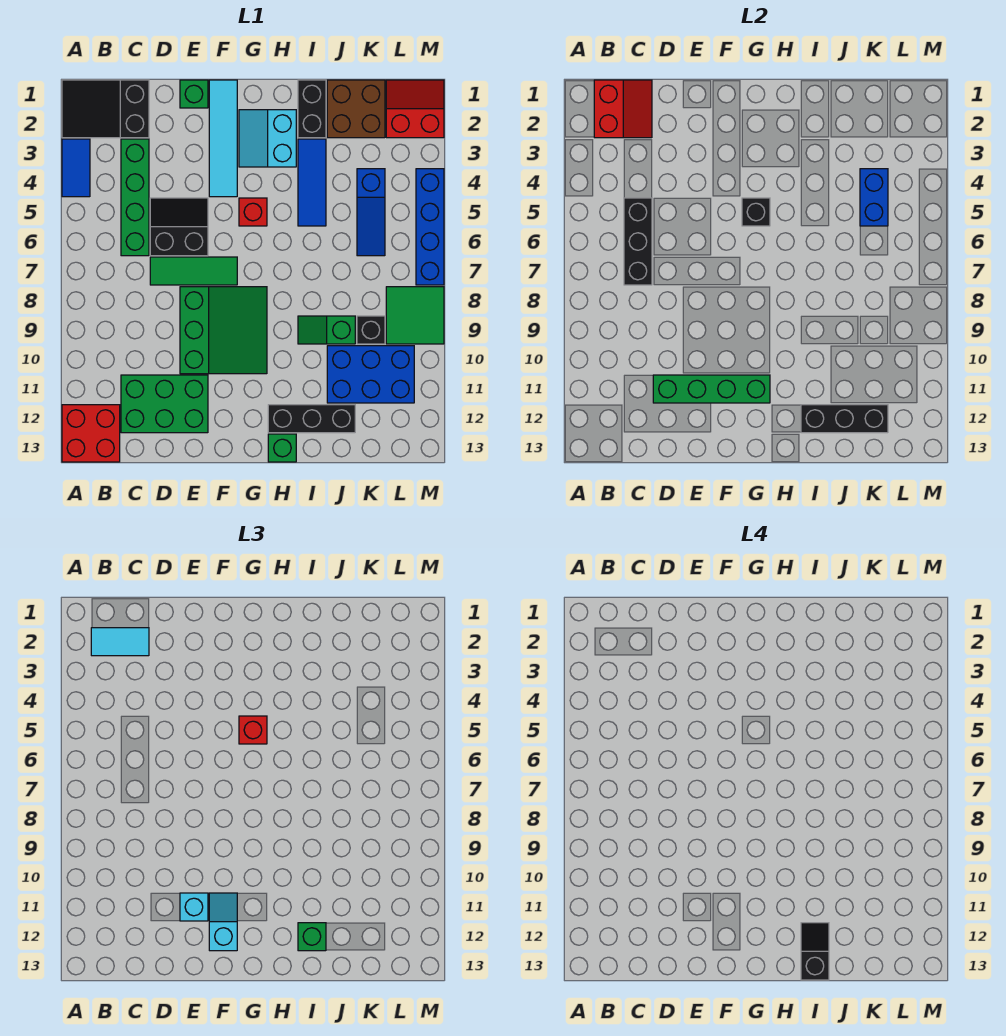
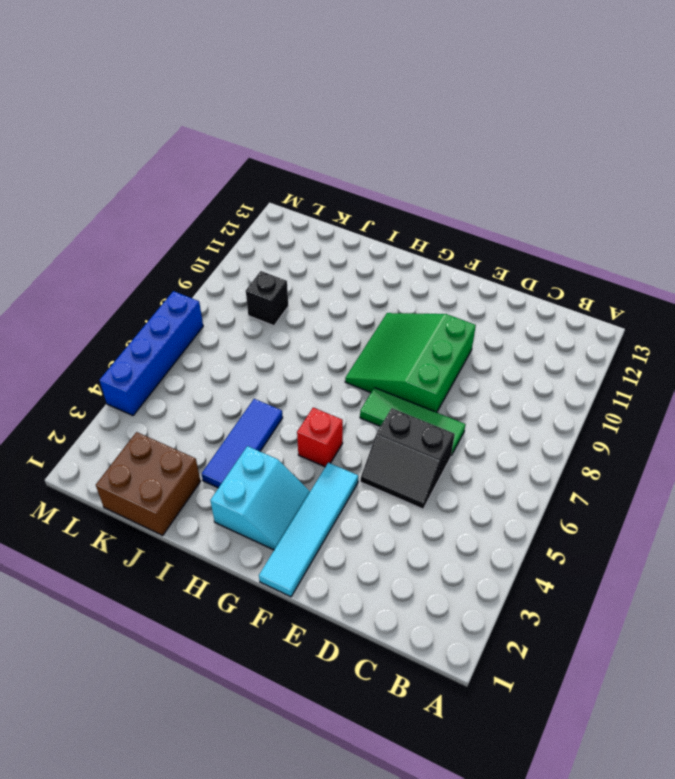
none -> black 2x3 slope [62,80,149,138]
none -> blue 1x2 tile [62,139,90,197]
none -> red 2x2 brick [62,405,120,462]
none -> green 1x4 brick [121,139,149,256]

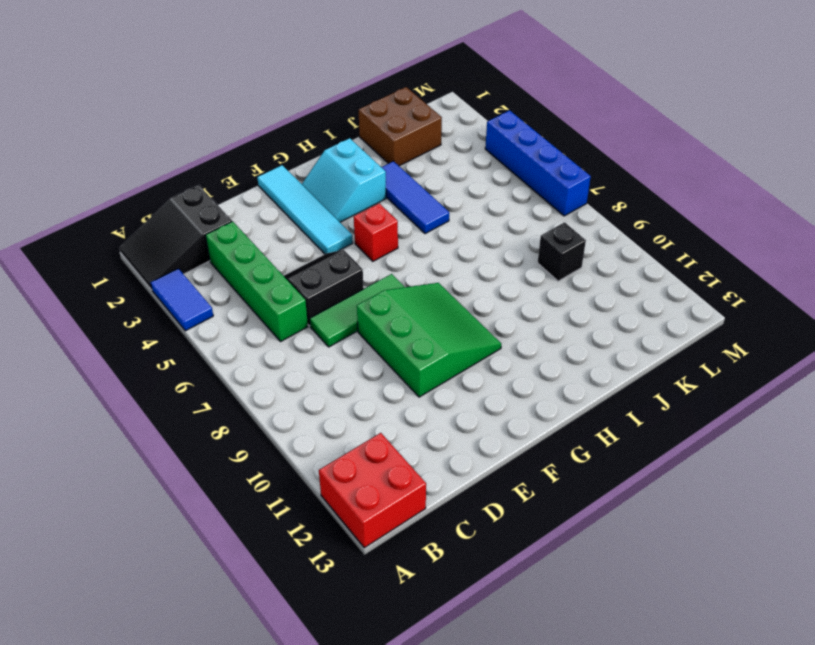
none -> green 2x3 brick [121,375,208,433]
none -> green 1x1 brick [180,80,208,108]
none -> black 1x3 brick [268,405,355,433]
none -> green 1x1 brick [268,434,296,462]

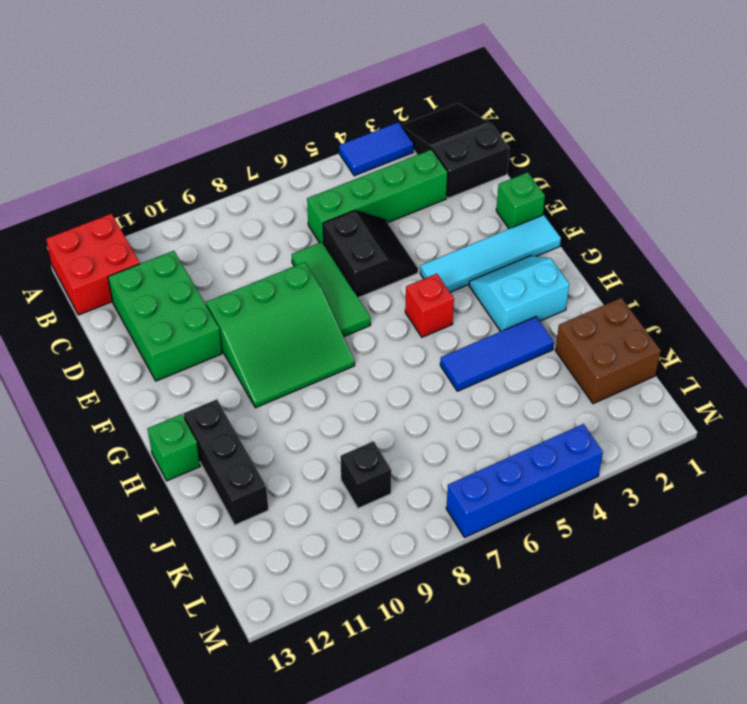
none -> black 1x2 brick [298,80,326,138]
none -> green 1x2 slope [298,316,355,344]
none -> blue 2x3 brick [327,346,414,403]
none -> blue 1x3 slope [357,169,385,256]

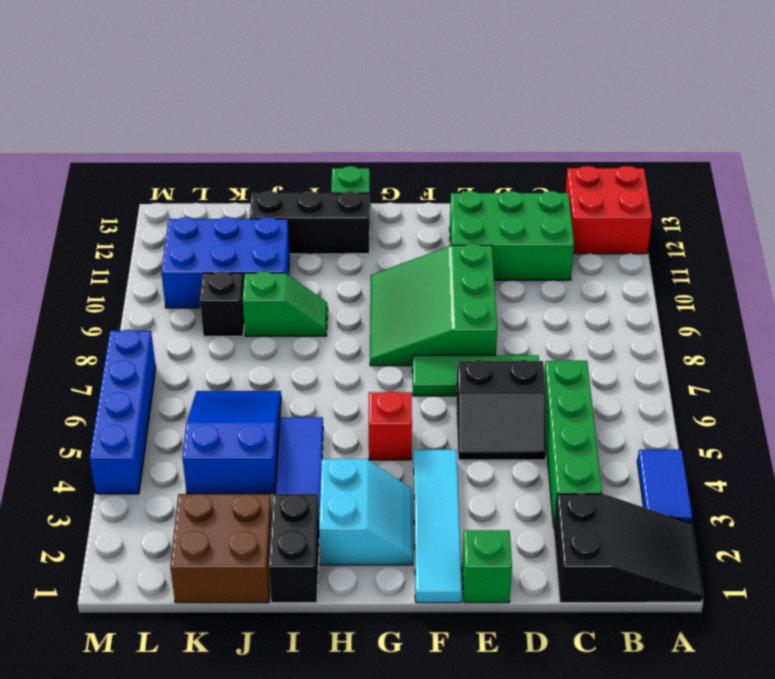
blue 2x3 slope [182,391,281,494] -> blue 1x3 slope [357,169,385,256]
none -> red 2x2 slope [386,80,444,138]
none -> green 2x2 tile [386,287,444,344]
none -> red 2x2 slope [594,80,652,138]
none -> black 1x3 brick [624,198,652,285]

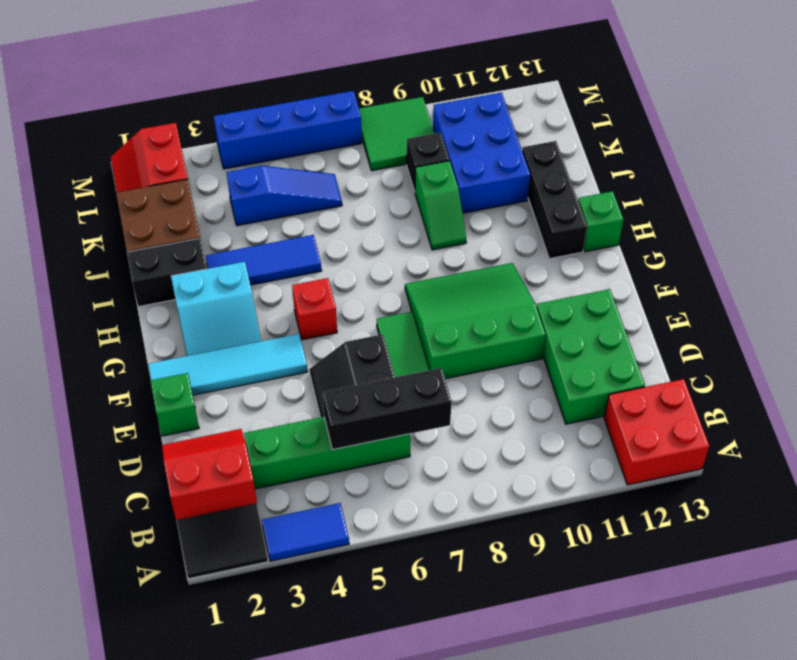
none -> green 1x4 brick [653,375,770,403]
none -> black 1x1 brick [742,198,770,226]
none -> black 1x3 brick [801,405,888,433]
none -> blue 1x2 brick [860,169,888,226]

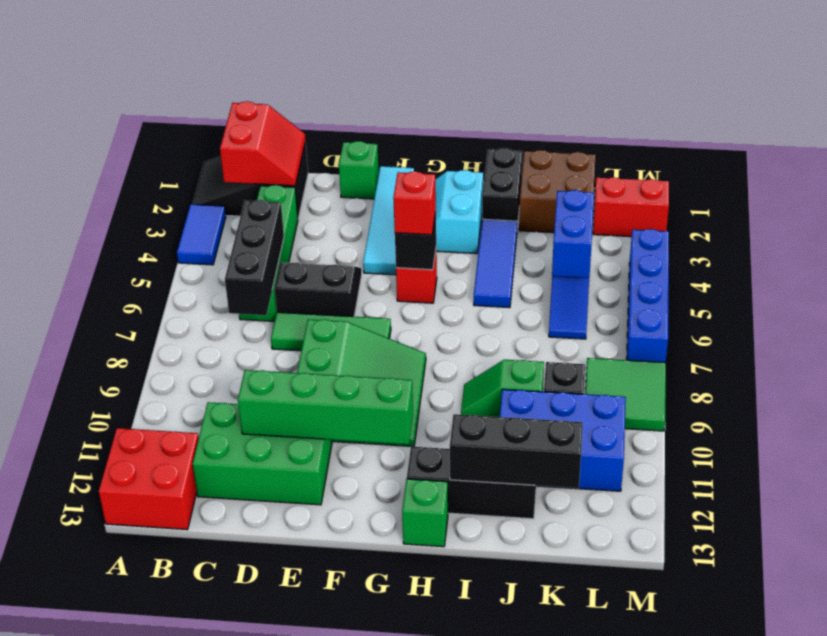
none -> cyan 1x2 tile [91,628,149,656]
none -> cyan 1x1 brick [180,893,208,921]
none -> cyan 1x2 slope [209,893,237,951]
none -> green 1x1 brick [298,923,326,951]

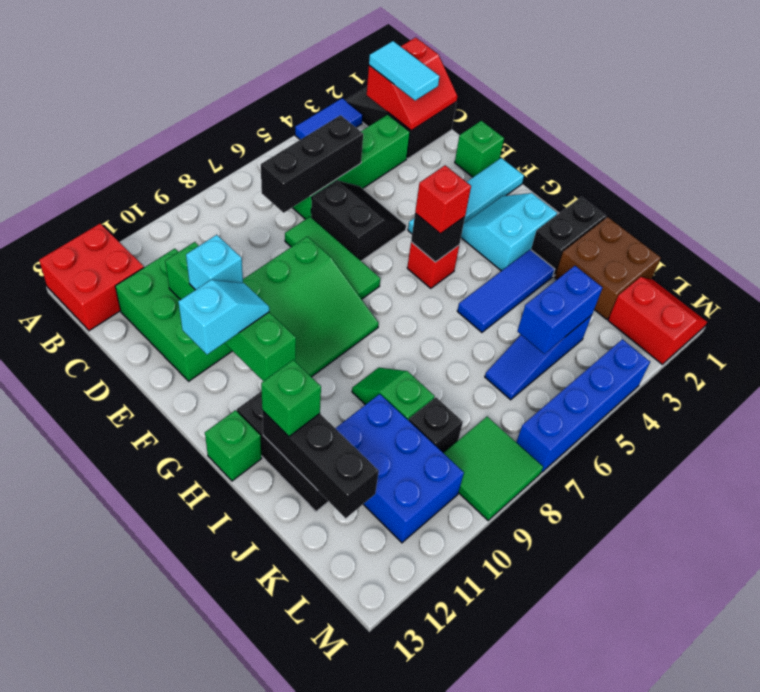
none -> black 1x2 slope [801,923,829,980]

